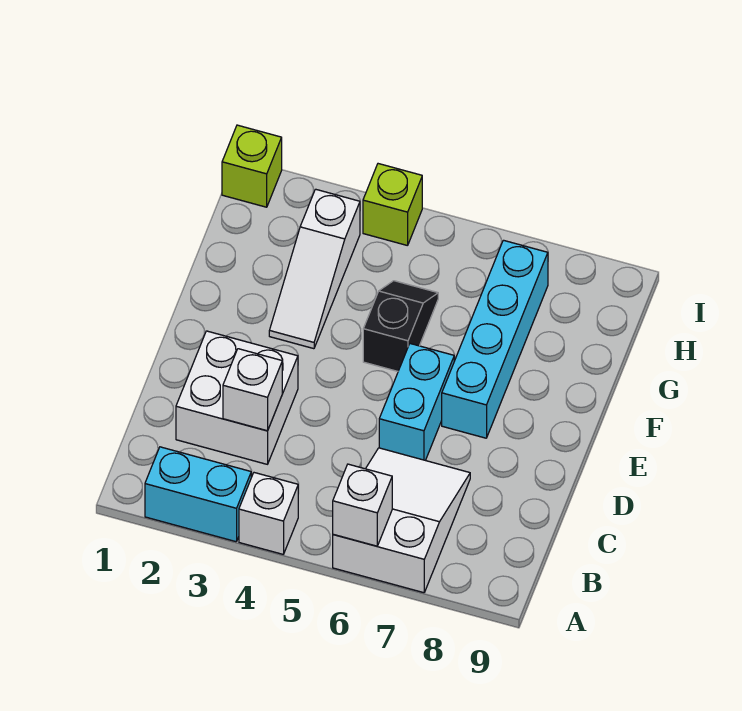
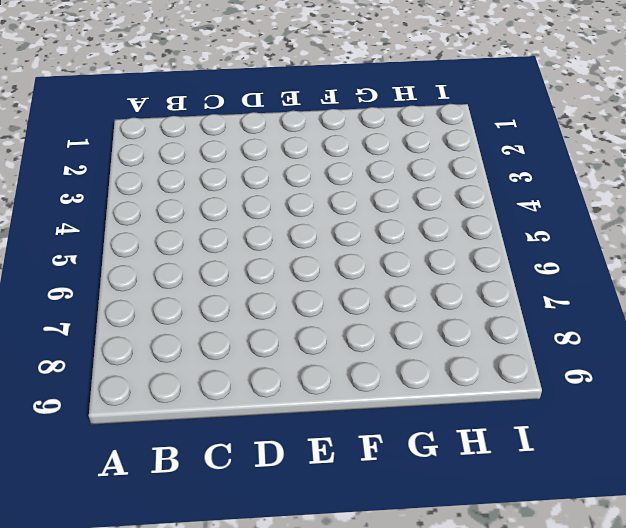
none -> cyan 1x2 brick [145,447,251,542]
none -> white 1x1 brick [239,473,298,554]
none -> white 2x3 slope [333,448,470,593]

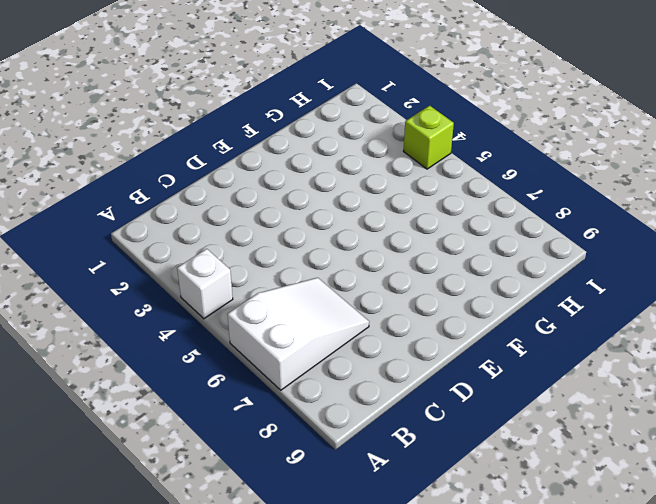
none -> cyan 1x2 brick [145,447,251,542]
none -> white 2x2 brick [176,331,298,464]
none -> cyan 1x2 brick [379,344,454,460]

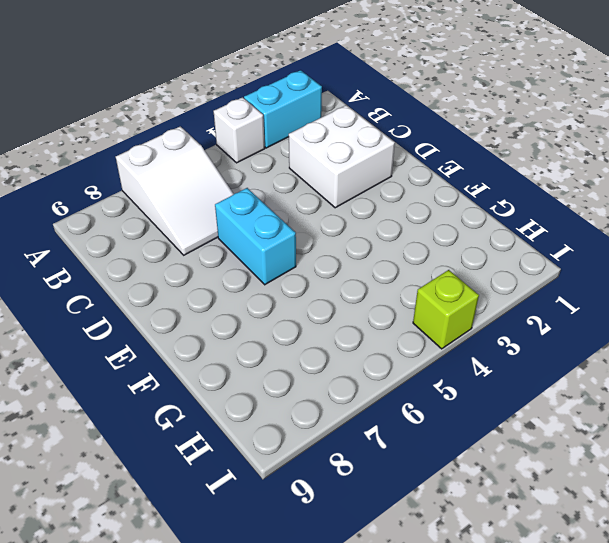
none -> cyan 1x4 brick [442,240,548,438]
none -> white 1x3 slope [269,189,360,349]
none -> black 1x2 slope [363,281,438,371]

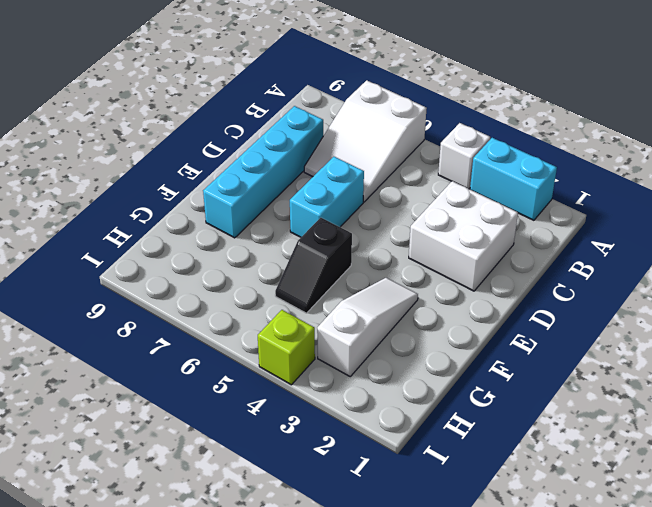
cyan 1x4 brick [203,106,323,238] -> cyan 1x4 brick moved to [442,240,548,438]
none -> lime 1x1 brick [222,125,282,207]
none -> white 1x1 brick [333,464,392,546]
none -> white 1x1 brick [223,349,282,431]

